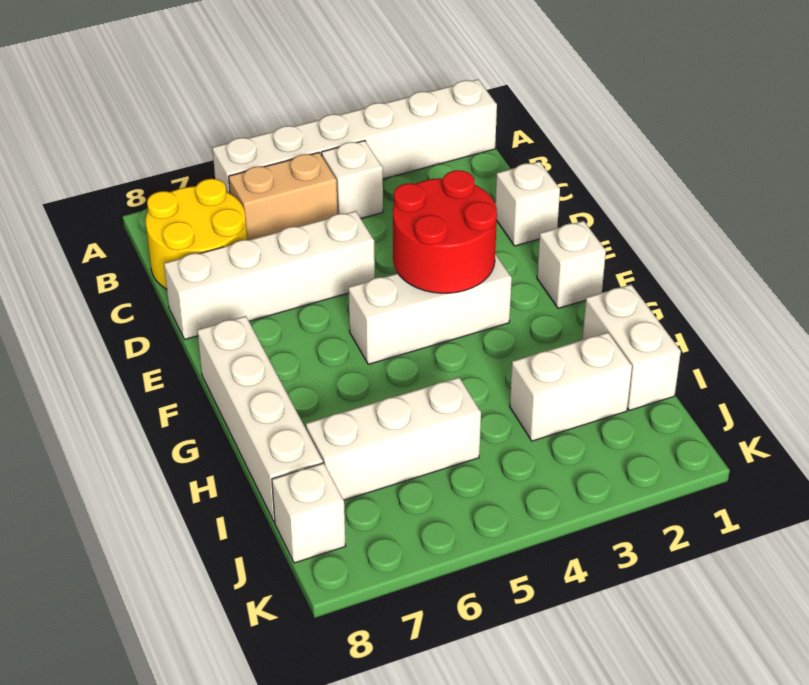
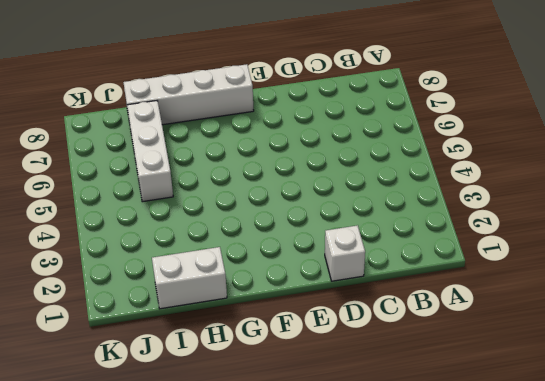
none -> white 1x6 brick [213,79,497,193]
none -> white 1x1 brick [322,141,383,218]
none -> tan 1x2 brick [229,153,338,240]

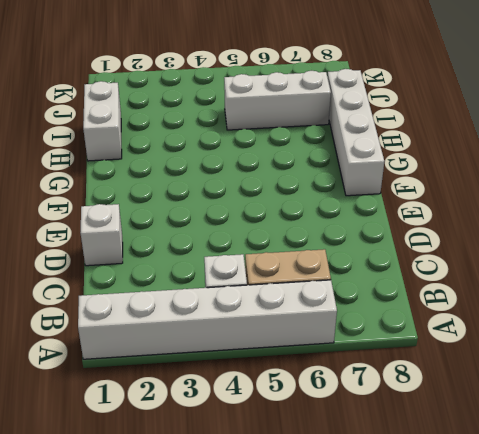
none -> yellow 2x2 round brick [146,179,247,289]
none -> white 1x4 brick [164,211,375,339]
none -> white 1x1 brick [537,221,606,308]

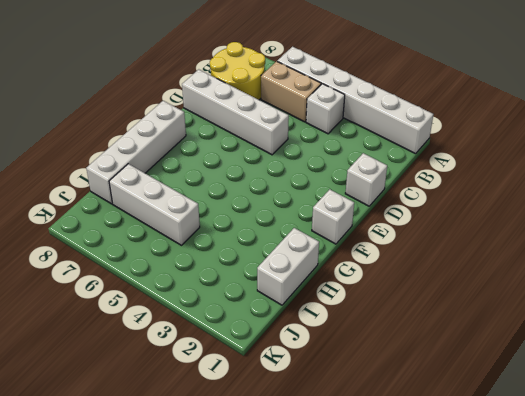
none -> white 1x3 brick [349,254,512,364]
none -> white 1x2 brick [510,332,632,441]
none -> white 1x1 brick [272,463,346,563]

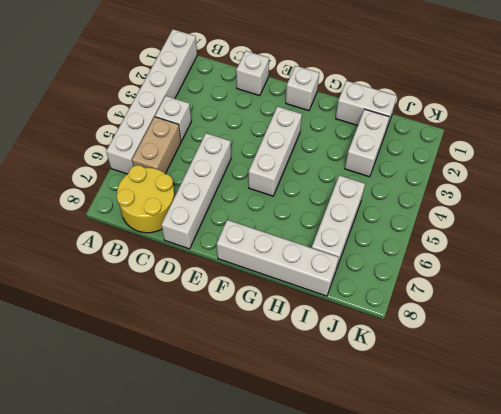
none -> white 1x1 brick [272,463,346,563]
none -> red 2x2 round brick [393,170,497,293]

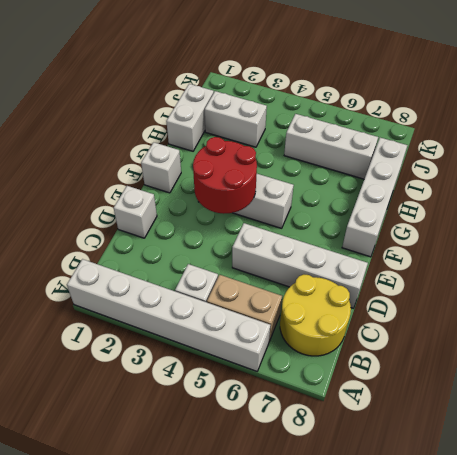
none -> white 1x1 brick [272,463,346,563]

